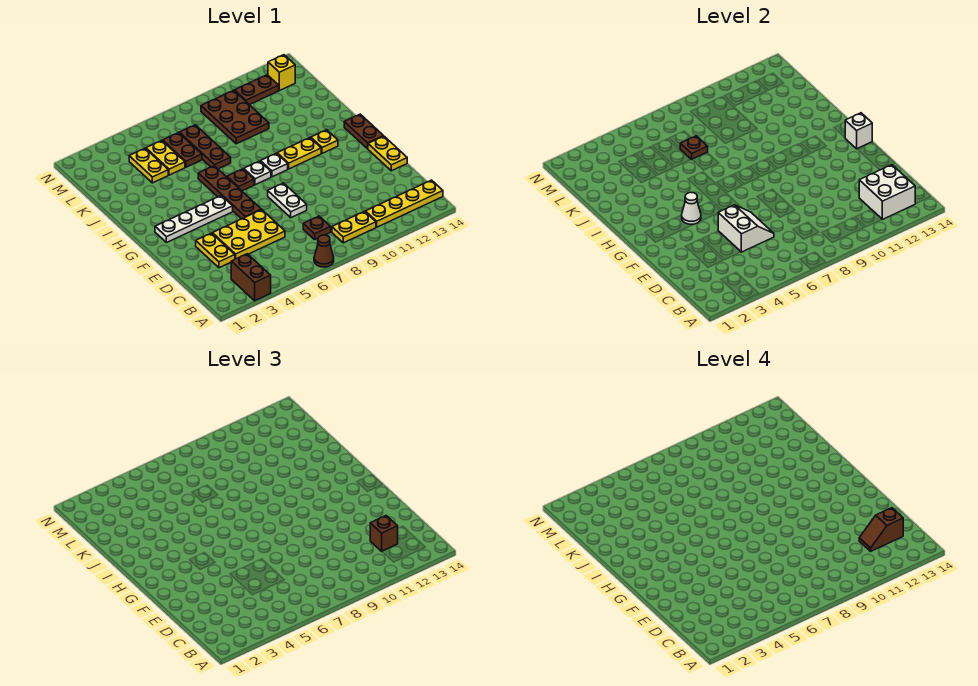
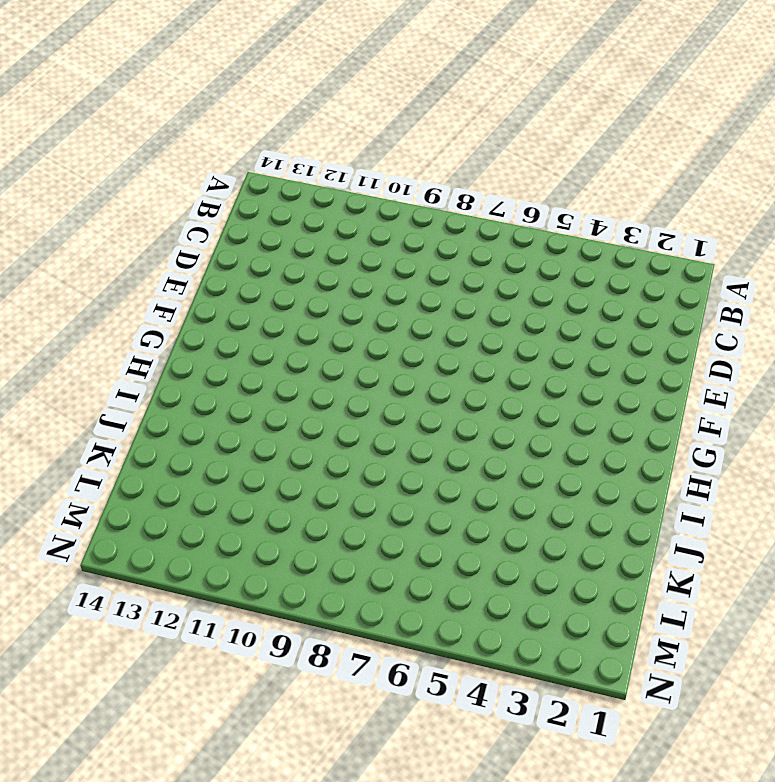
none -> brown 1x2 brick [231,254,271,301]
none -> brown 1x1 cone [314,235,334,267]
none -> yellow 1x2 plate [332,211,376,243]
none -> yellow 1x4 plate [365,180,443,227]

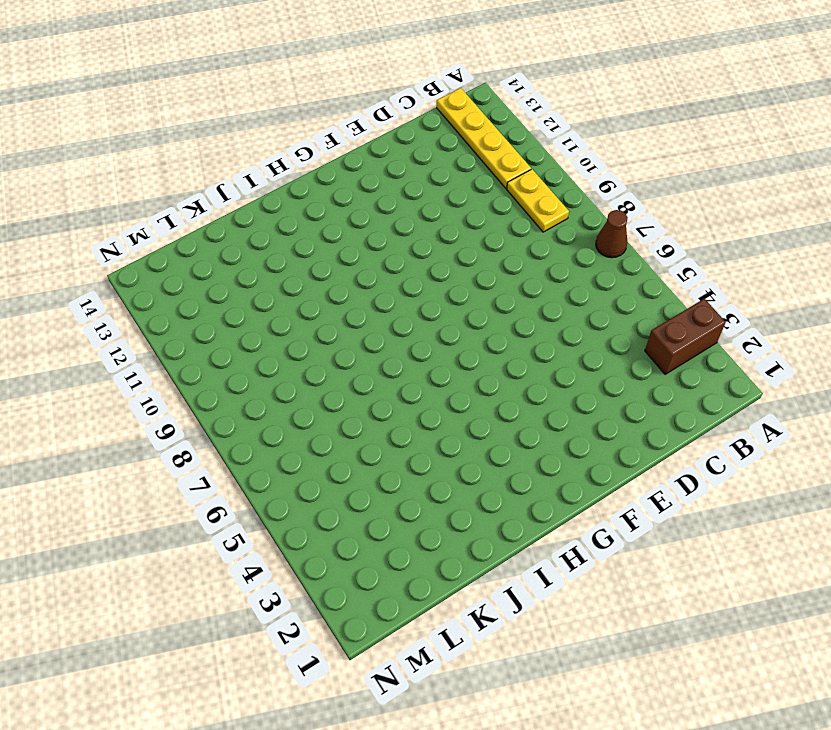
none -> brown 1x1 plate [303,216,331,240]
none -> yellow 1x2 plate [196,233,235,268]
none -> yellow 2x3 plate [212,210,285,259]
none -> white 1x2 plate [268,183,307,218]

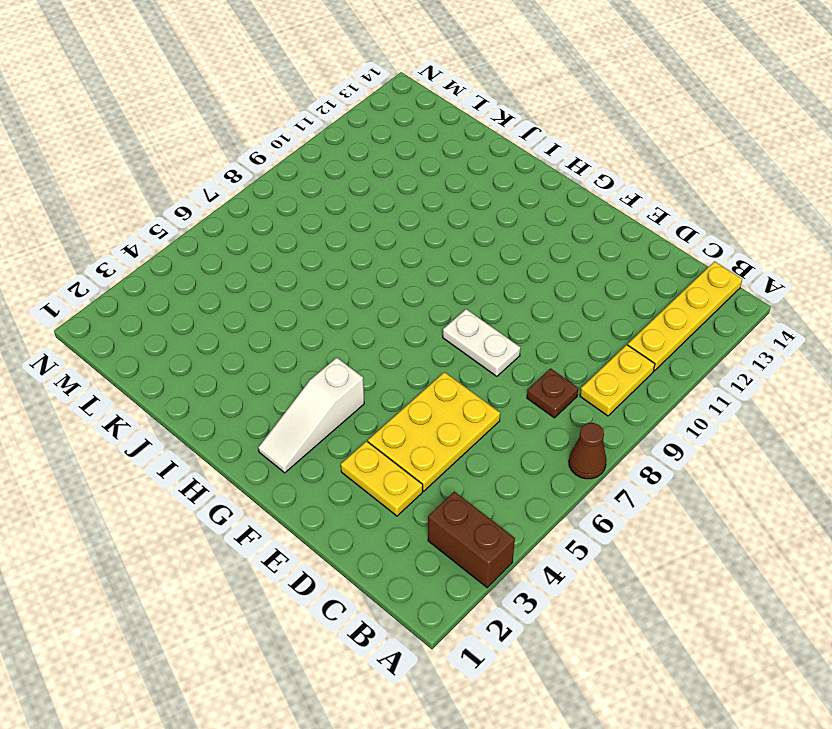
white 1x3 slope [258,358,364,473] -> white 1x4 plate [155,196,233,243]
none -> yellow 1x2 plate [368,136,407,171]
none -> brown 1x4 plate [198,166,262,219]
none -> brown 1x2 plate [344,114,383,149]
none -> brown 1x1 plate [227,169,254,191]

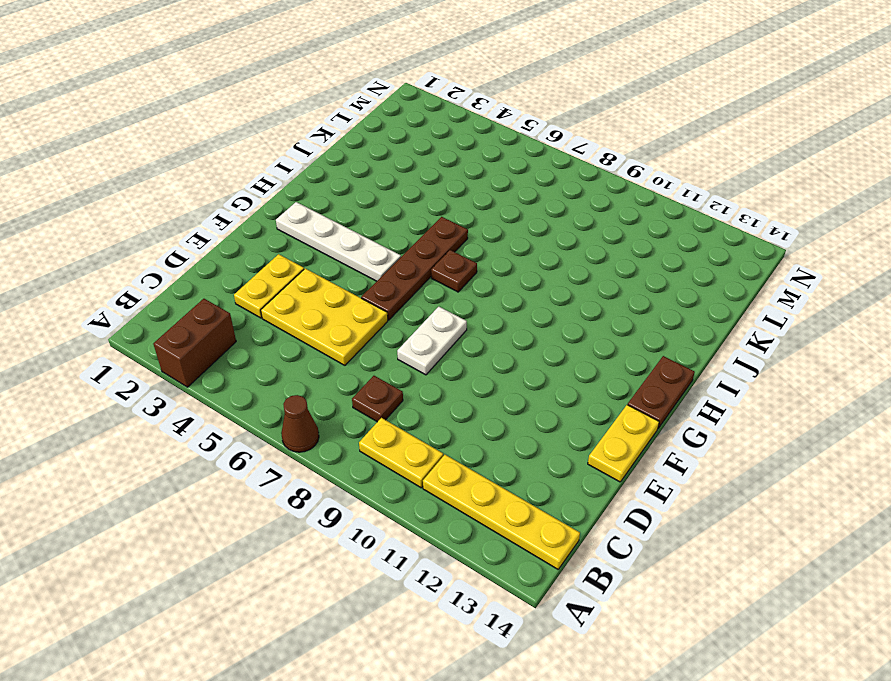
none -> white 1x1 plate [244,161,271,185]
none -> white 1x1 plate [261,153,288,177]
none -> yellow 1x2 plate [277,138,321,169]
none -> yellow 1x1 plate [311,130,338,153]

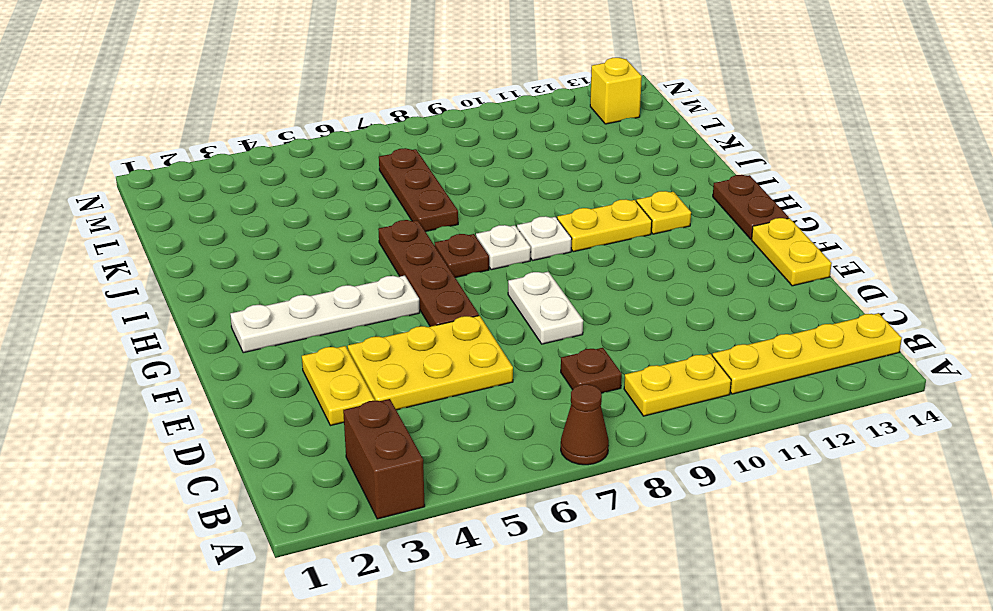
none -> yellow 1x2 plate [129,148,168,183]
none -> yellow 1x2 plate [146,141,185,175]
none -> brown 1x2 plate [163,133,202,167]
none -> brown 2x3 plate [201,90,269,144]

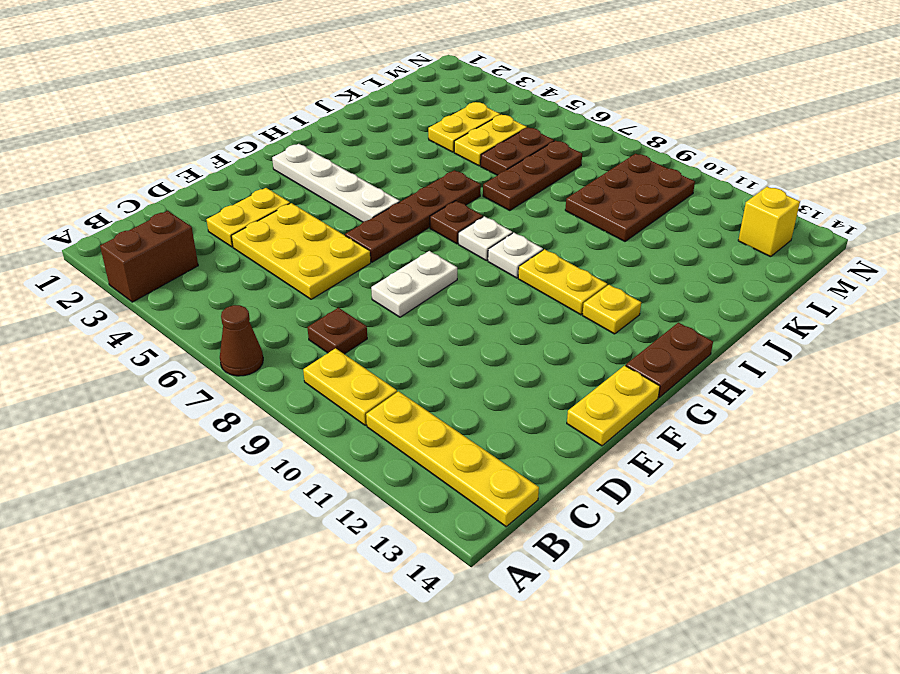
none -> brown 1x2 plate [235,75,279,105]
none -> white 2x2 brick [859,165,915,219]
none -> white 2x2 slope [718,205,774,252]
none -> white 1x1 cone [682,192,701,225]

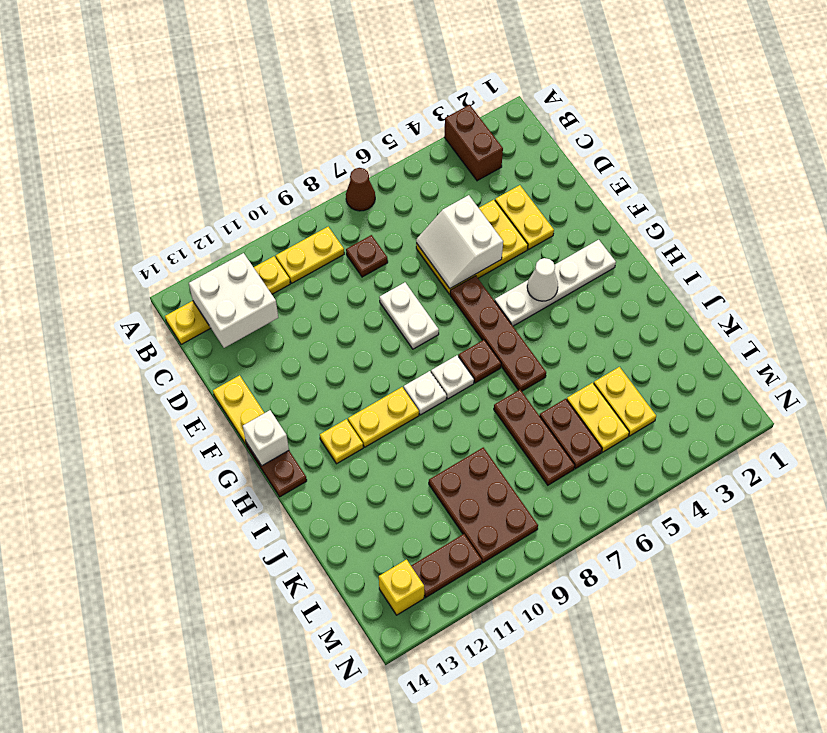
none -> brown 1x1 plate [680,136,708,159]
none -> brown 1x1 brick [370,516,398,551]
none -> brown 1x2 slope [859,508,903,551]

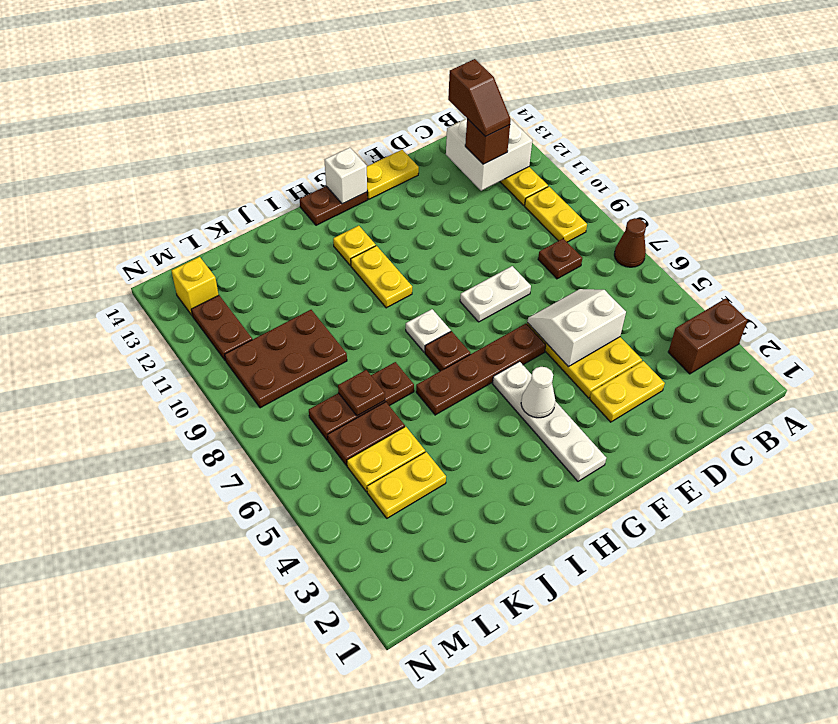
none -> white 1x1 plate [261,153,288,177]

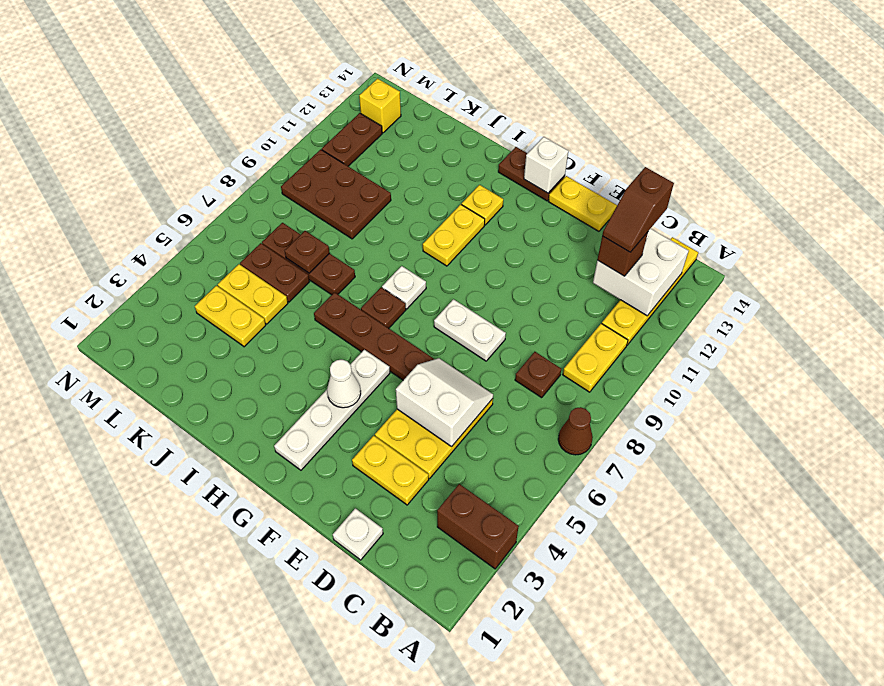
white 1x1 plate [333,508,383,560] -> white 1x1 plate moved to [261,153,288,177]

